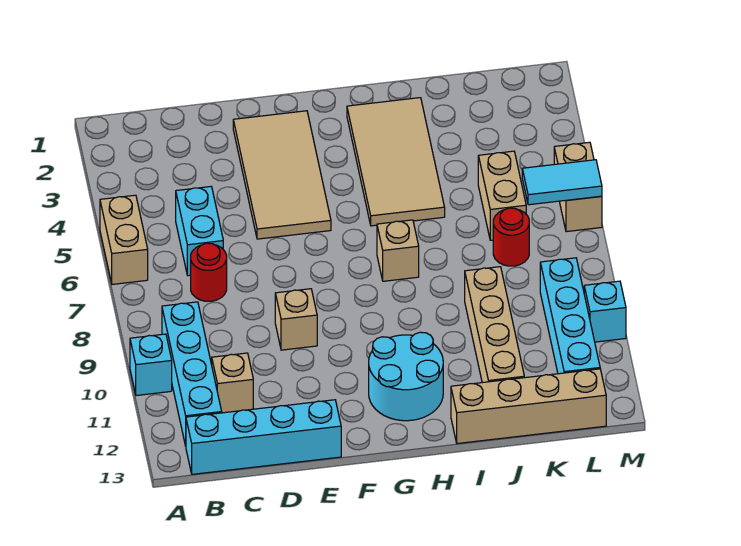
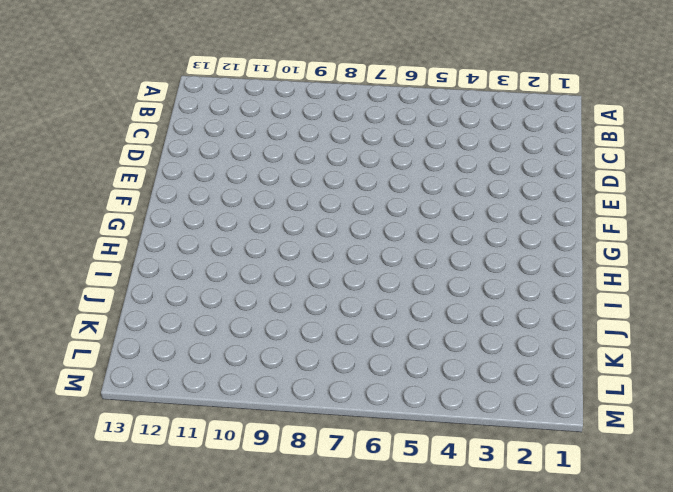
none -> tan 1x2 brick [100,195,148,284]
none -> cyan 1x1 brick [130,334,172,396]
none -> cyan 1x4 brick [162,302,222,446]

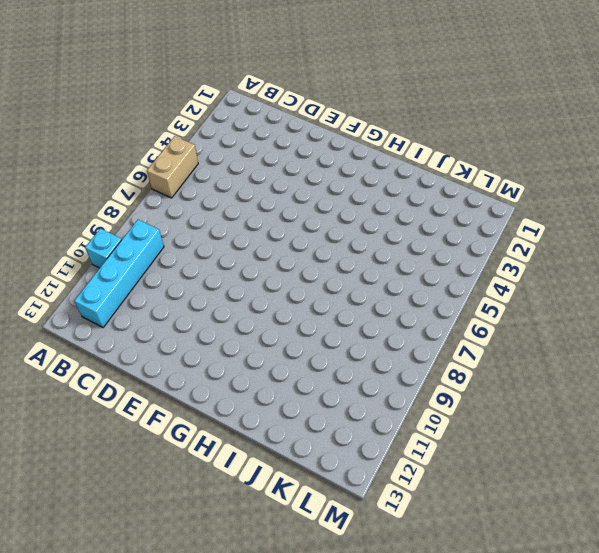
none -> cyan 1x4 brick [186,400,341,474]
none -> cyan 1x2 brick [176,187,223,276]
none -> red 1x1 round brick [191,243,227,301]

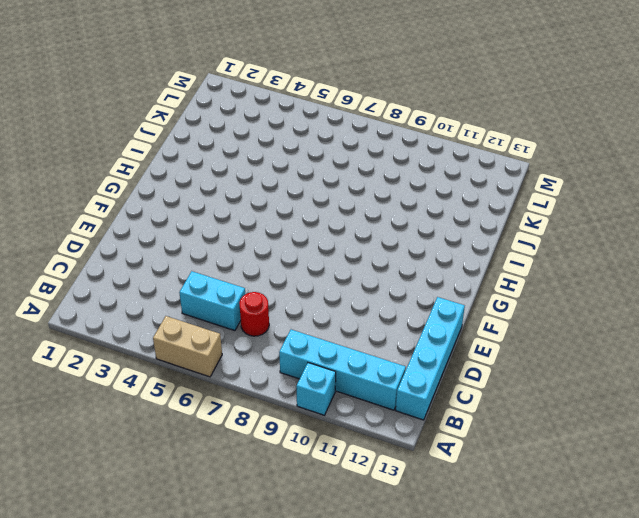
none -> tan 1x1 brick [212,353,253,413]
none -> tan 2x4 tile [233,111,331,239]
none -> tan 1x1 brick [275,289,317,350]

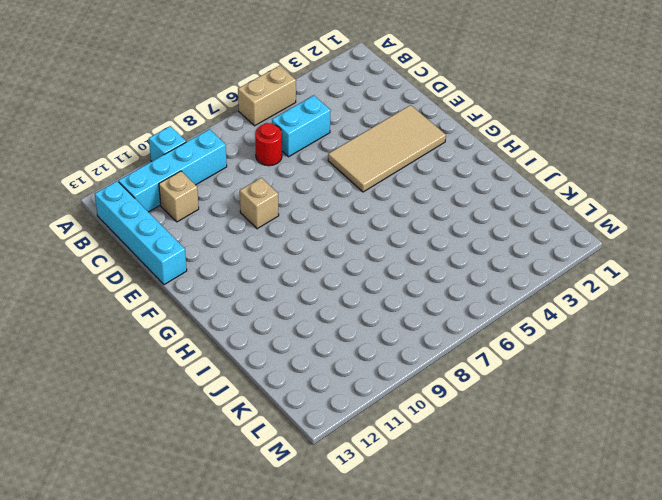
none -> cyan 2x2 round brick [369,332,443,421]
none -> tan 2x4 tile [347,98,445,226]
none -> tan 1x1 brick [377,220,419,281]

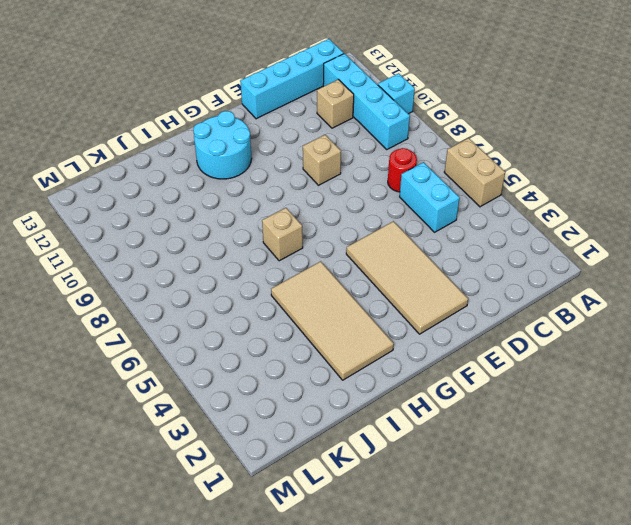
none -> tan 1x4 brick [451,369,606,444]
none -> tan 1x4 brick [465,267,524,383]
none -> tan 1x2 brick [478,151,526,240]

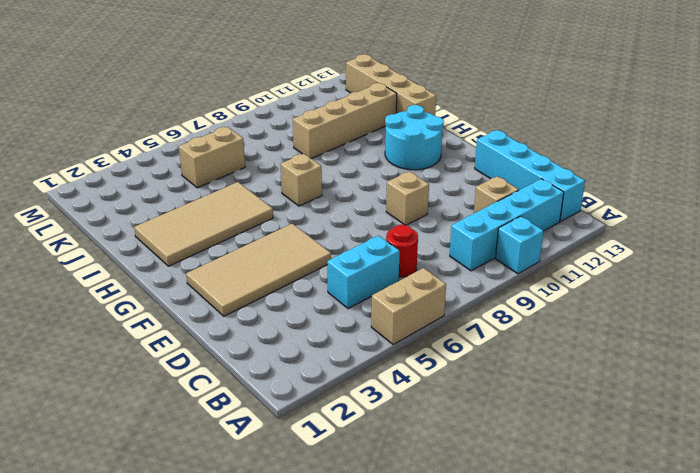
none -> red 1x1 round brick [493,208,529,266]
none -> cyan 1x4 brick [540,258,600,374]
none -> tan 1x2 brick [554,142,602,232]

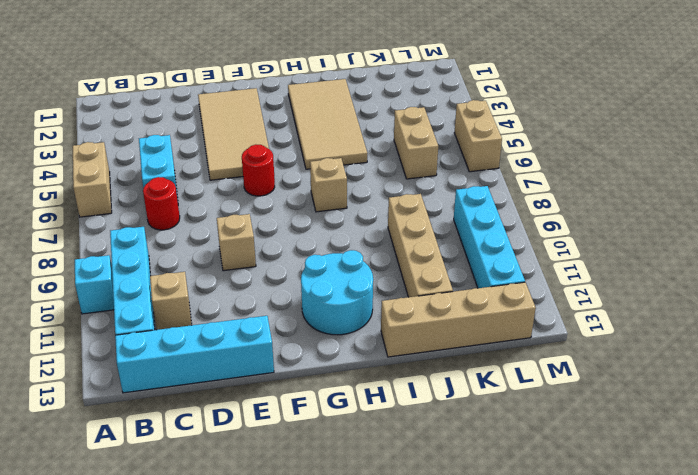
red 1x1 round brick [242,145,275,196] -> red 1x1 round brick moved to [493,208,529,266]
none -> cyan 1x1 brick [584,281,626,342]
none -> cyan 1x2 tile [522,160,602,205]

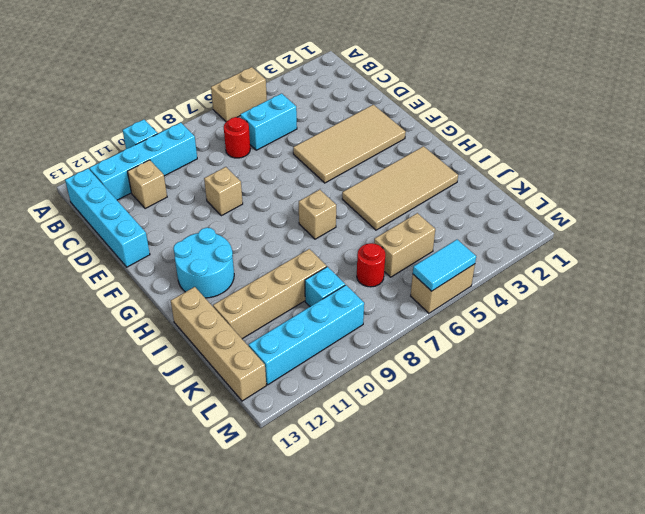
cyan 1x1 brick [305,267,345,306] -> cyan 1x1 brick moved to [584,281,626,342]
cyan 1x2 tile [413,240,476,291] -> cyan 1x2 tile turned to [522,160,602,205]

